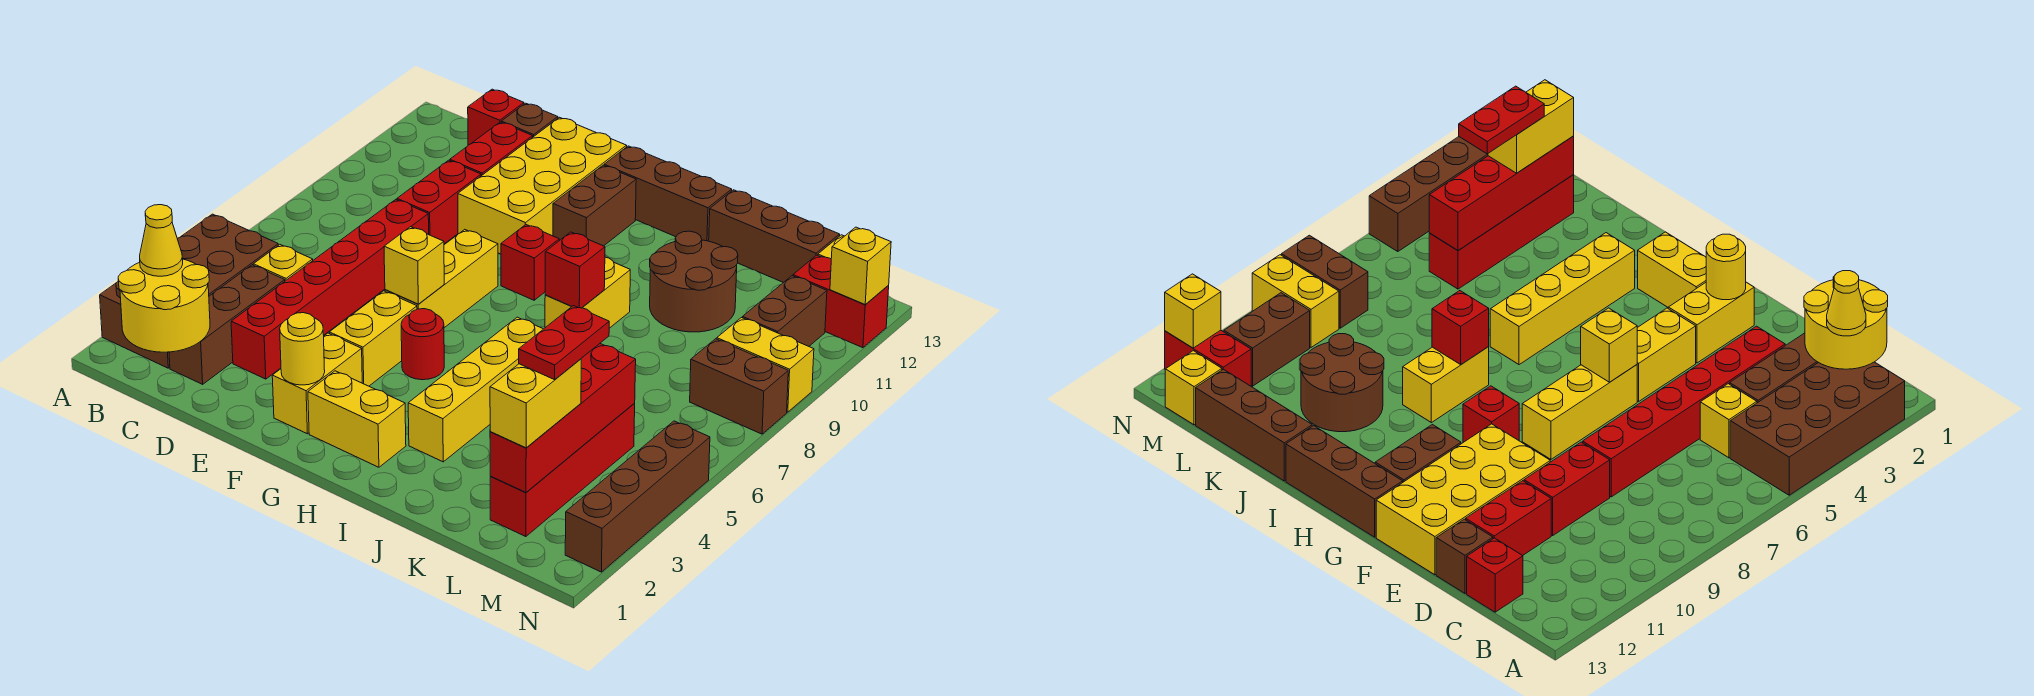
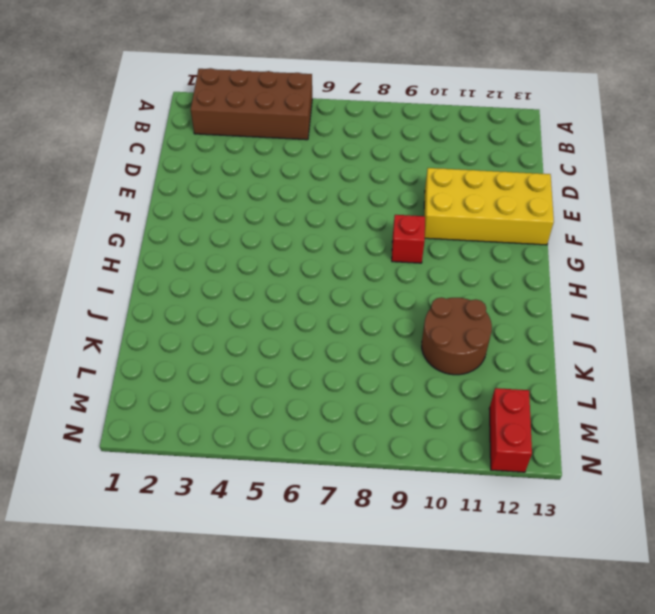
none -> brown 1x3 brick [169,265,285,384]
none -> yellow 1x1 brick [253,245,313,281]
none -> red 1x1 brick [468,89,524,145]
none -> red 1x6 brick [231,200,429,379]

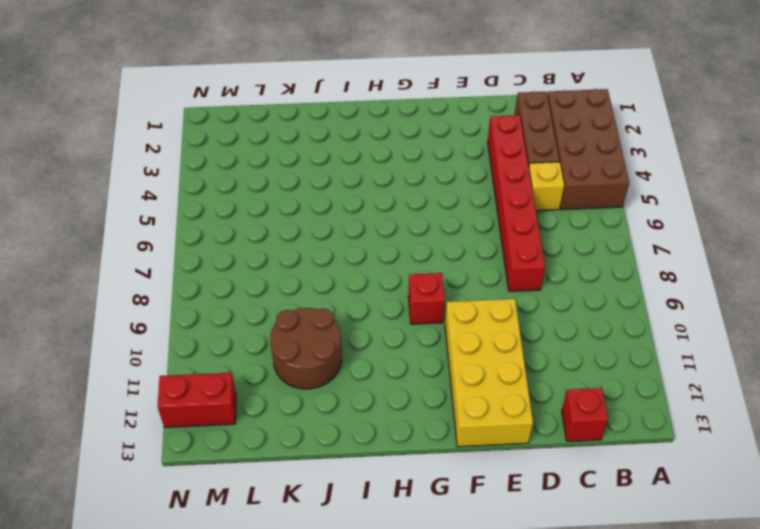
none -> red 1x2 brick [397,160,481,244]
none -> red 1x2 brick [450,122,533,176]
none -> brown 1x1 brick [501,103,558,137]
none -> yellow 1x2 brick [272,333,362,434]

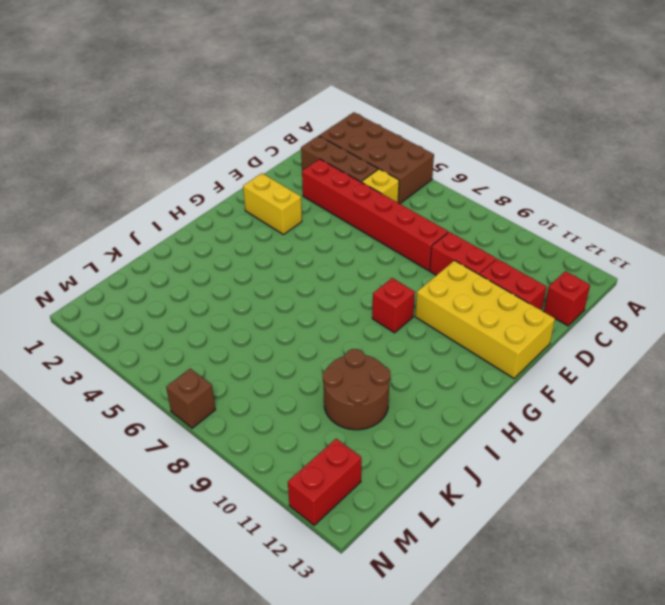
brown 1x1 brick [166,369,215,428] -> brown 1x1 brick moved to [501,103,558,137]
none -> yellow 1x2 brick [329,291,417,386]
none -> yellow 1x3 brick [385,229,498,328]
none -> yellow 1x2 brick [308,371,406,467]
none -> red 1x1 round brick [401,309,444,380]

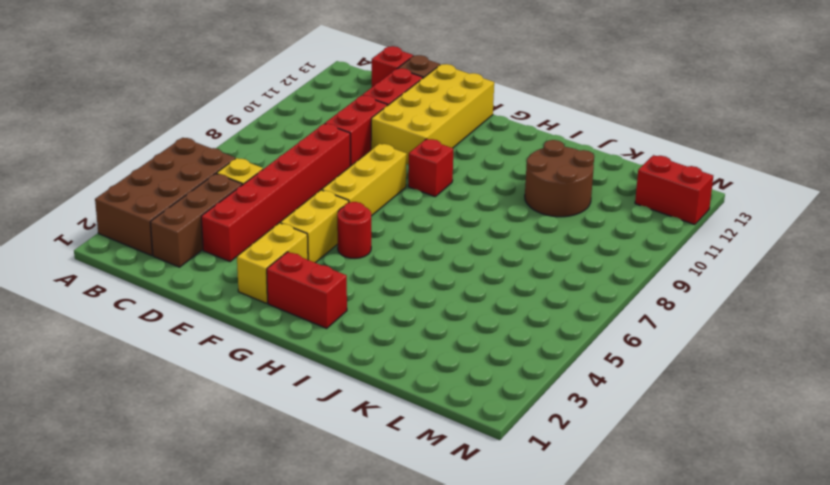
red 1x2 brick [267,252,347,328] -> yellow 1x2 brick [308,371,406,467]
none -> brown 1x2 brick [553,165,636,246]
none -> brown 1x3 brick [604,146,732,241]
none -> yellow 1x4 brick [408,317,543,462]
none -> yellow 1x2 brick [545,257,630,328]

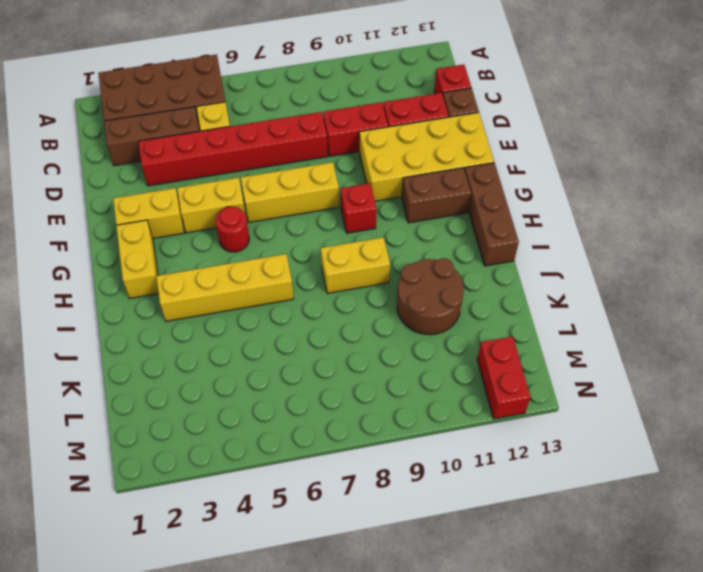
none -> brown 1x3 brick [709,190,840,283]
none -> red 1x4 brick [490,404,635,537]
none -> brown 1x2 brick [690,339,788,434]
none -> yellow 1x2 brick [717,318,814,412]

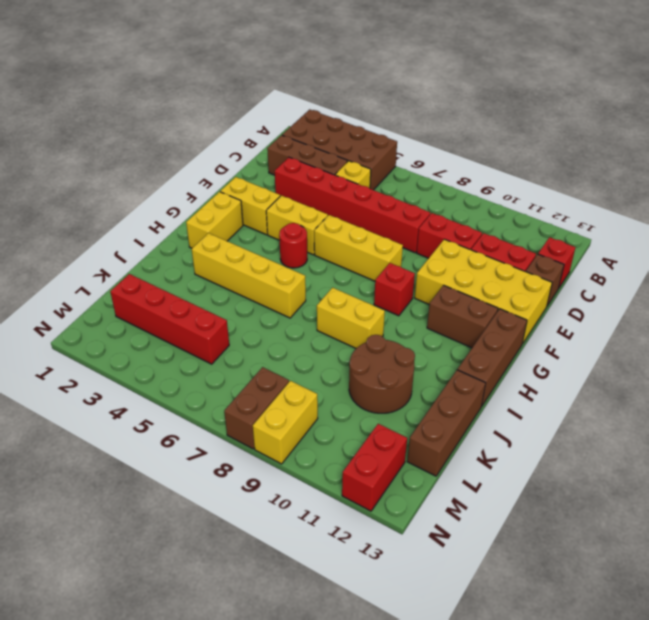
none -> brown 1x2 brick [743,276,827,346]
none -> yellow 1x1 brick [1165,351,1222,425]
none -> brown 1x4 brick [565,421,710,572]
none -> yellow 2x2 round brick [118,259,210,352]

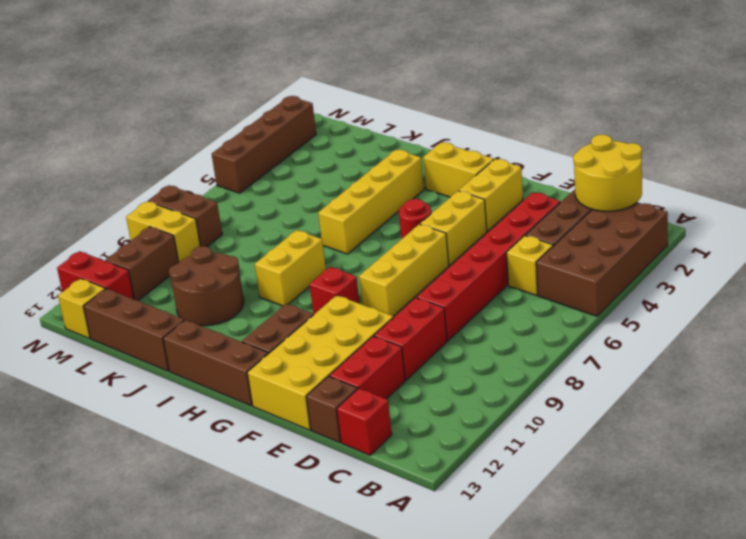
none -> red 1x4 brick [490,404,635,537]
none -> yellow 1x1 round brick [280,313,325,385]
none -> yellow 1x1 brick [384,227,444,304]
none -> red 1x1 brick [545,232,605,308]

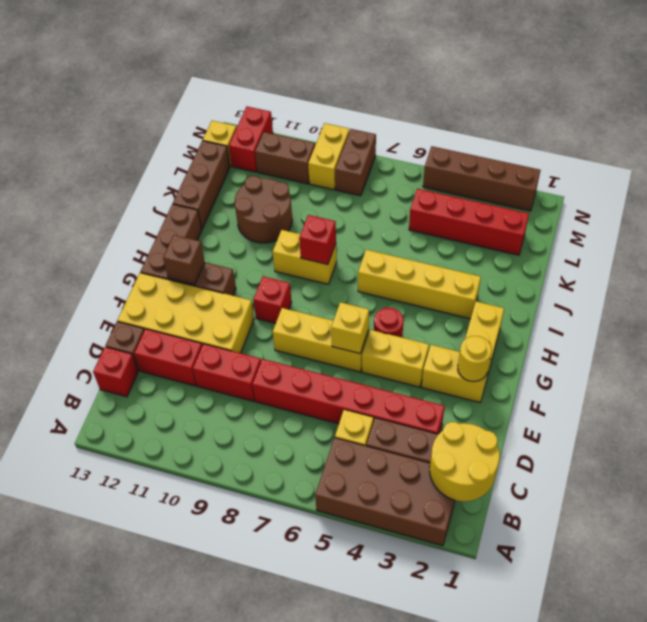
brown 1x1 brick [163,235,205,285] -> none
none -> red 1x4 brick [490,344,636,492]
none -> yellow 1x1 brick [830,227,891,305]
none -> yellow 1x1 cone [140,205,183,276]
none -> yellow 1x2 brick [490,359,581,448]

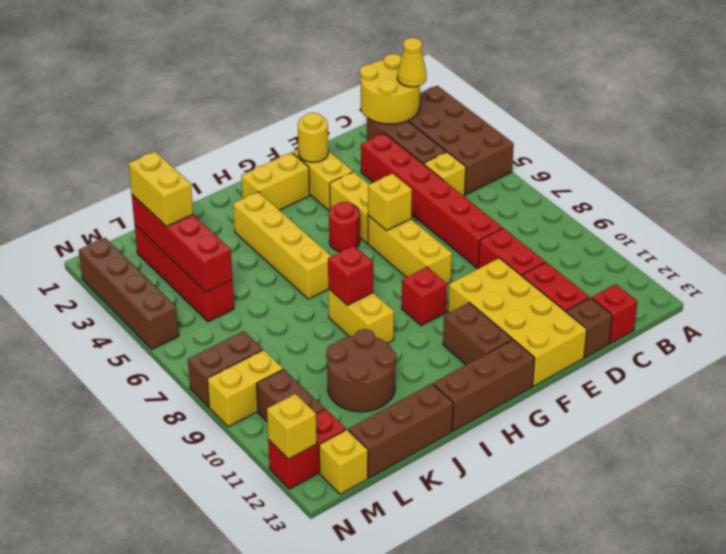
none -> red 1x2 plate [519,306,609,380]

